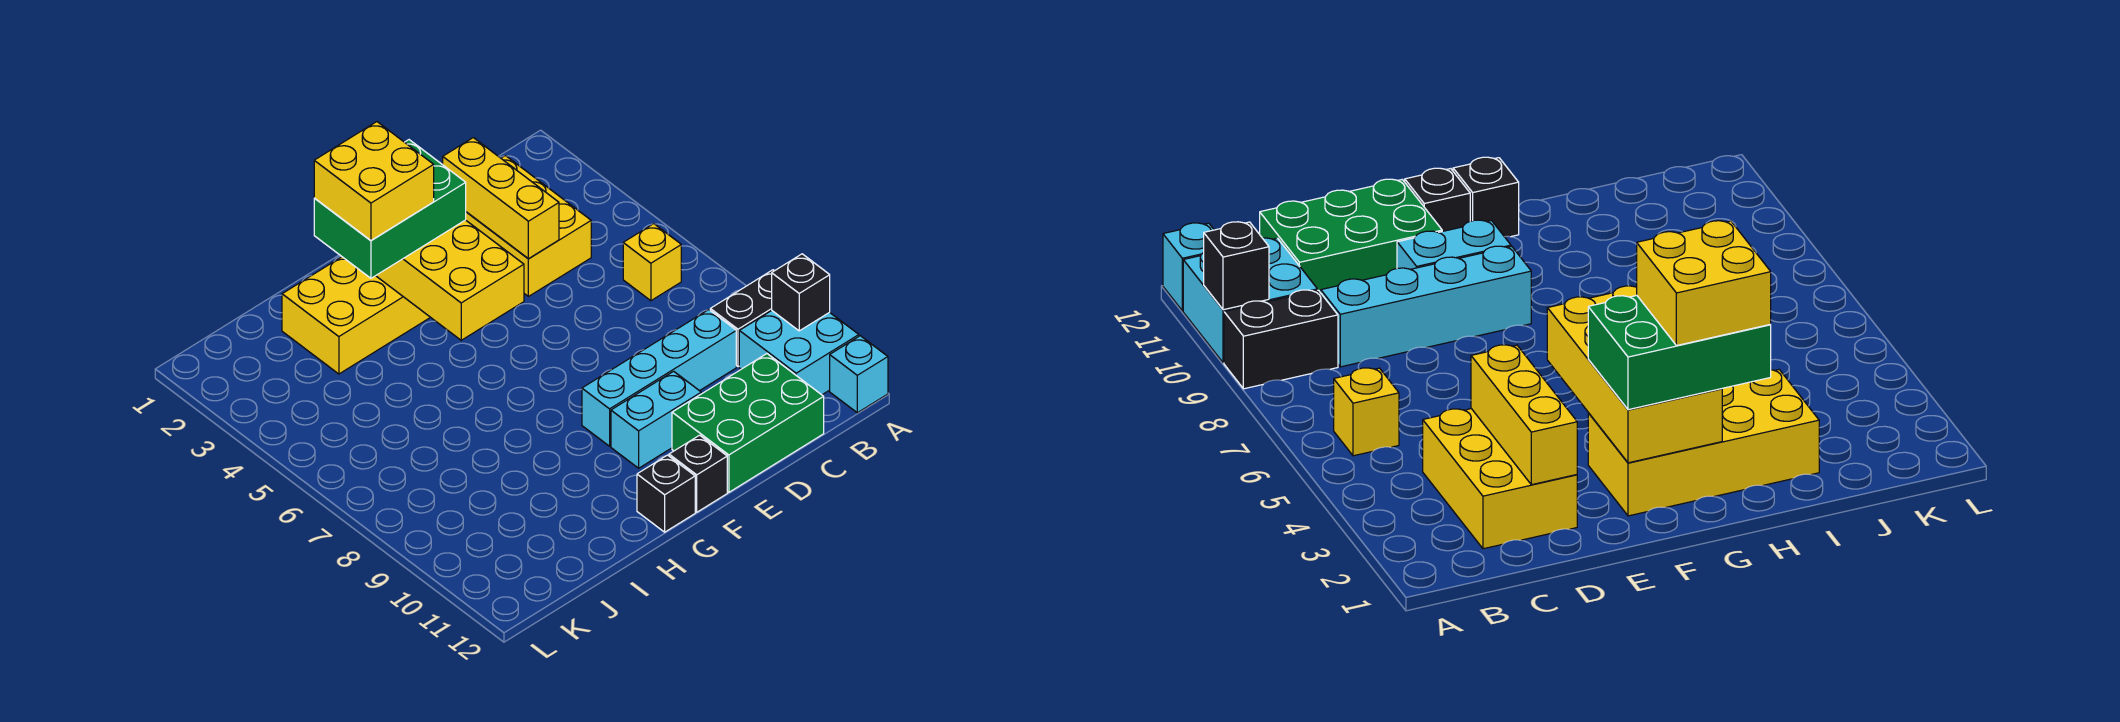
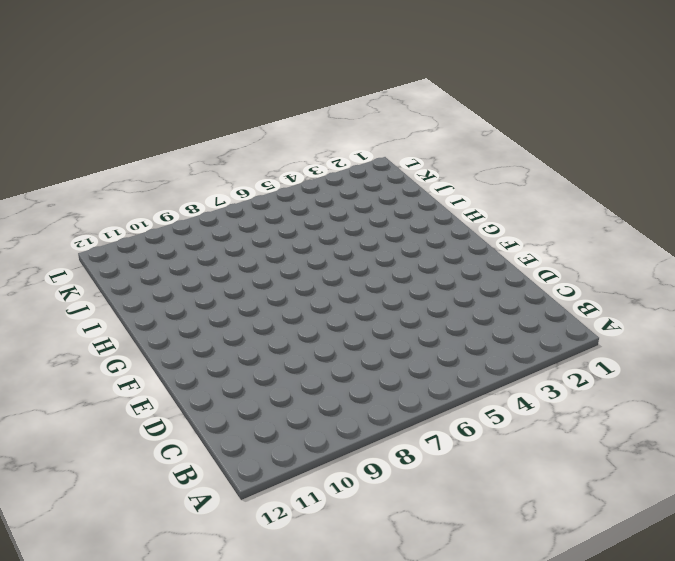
none -> black 1x2 brick [710,270,774,367]
none -> cyan 2x2 brick [739,311,859,395]
none -> cyan 1x1 brick [830,336,888,413]

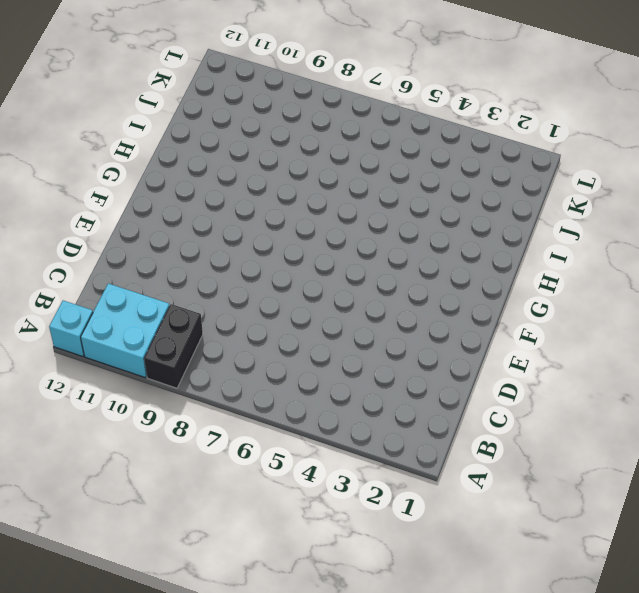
none -> yellow 1x1 brick [623,224,681,301]
none -> yellow 2x3 brick [466,156,591,296]
none -> cyan 1x4 brick [582,310,736,446]

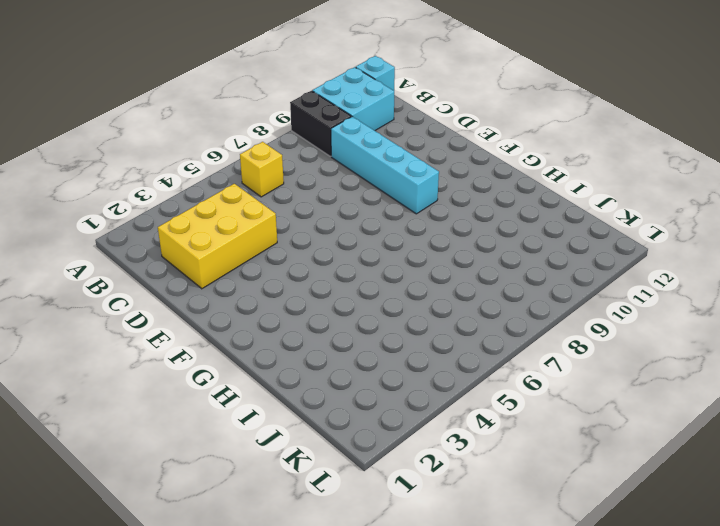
none -> green 2x3 brick [672,354,824,492]
none -> cyan 1x2 brick [611,371,701,468]
none -> yellow 2x4 brick [282,257,430,374]

